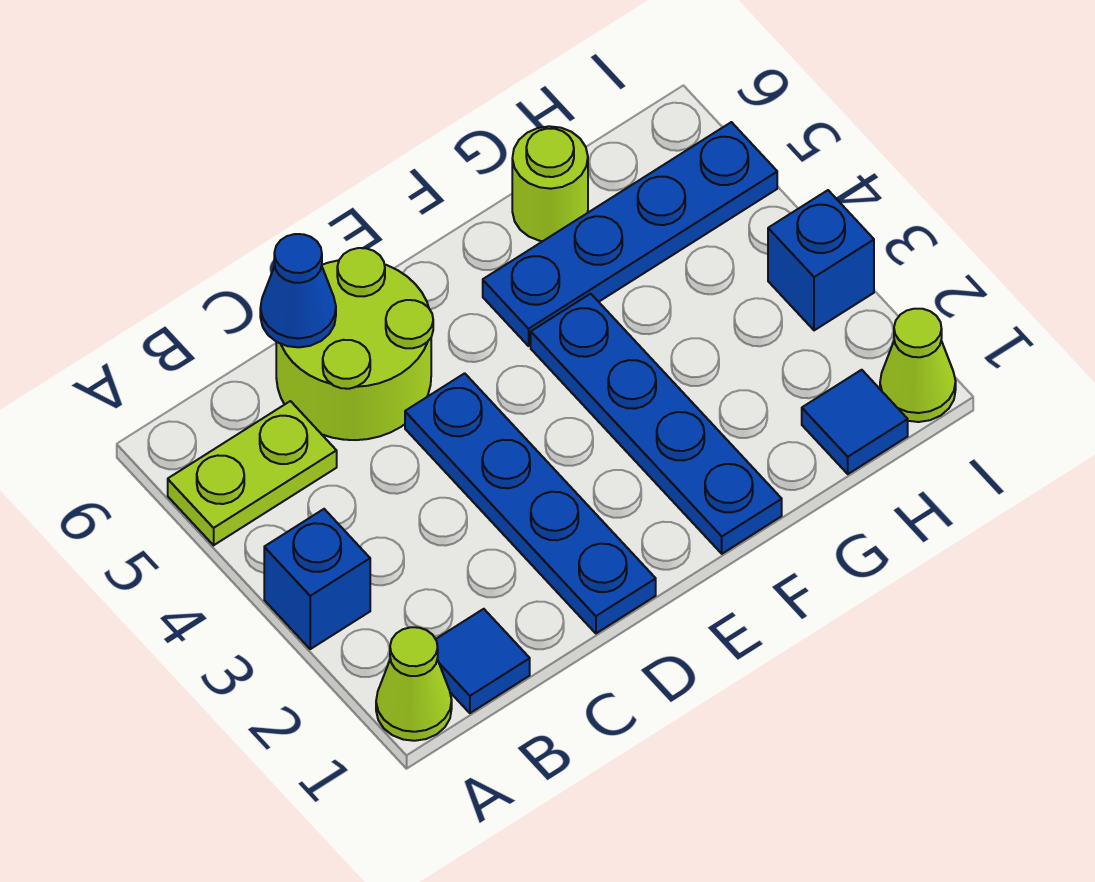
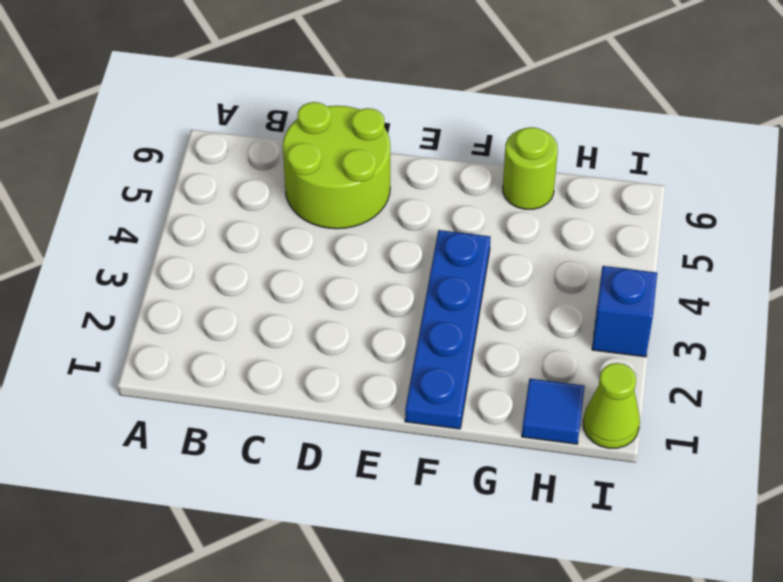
none -> lime 1x1 cone [376,627,452,741]
none -> blue 1x1 brick [264,509,370,649]
none -> lime 1x2 plate [168,401,337,545]

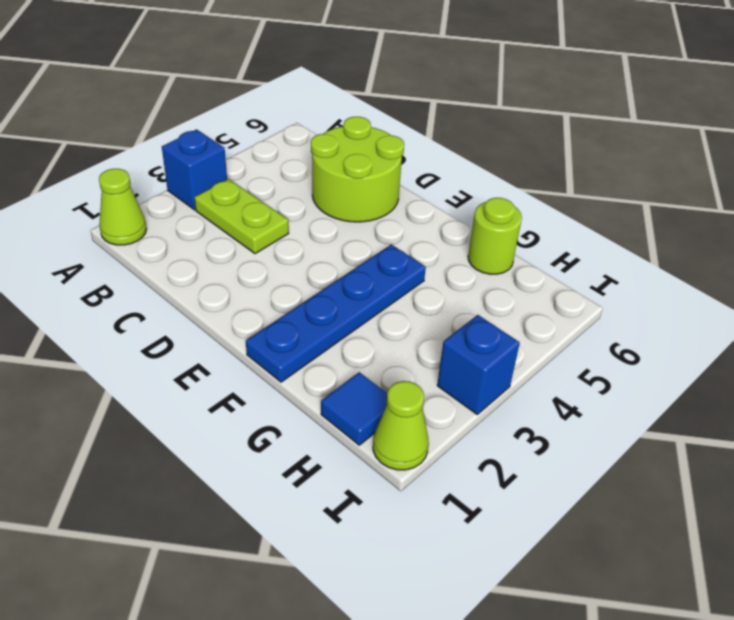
lime 1x2 plate [194,179,289,254] -> lime 1x2 plate moved to [168,401,337,545]
none -> blue 1x1 tile [436,609,530,713]
none -> blue 1x4 plate [405,373,656,633]
none -> blue 1x4 plate [483,122,777,346]

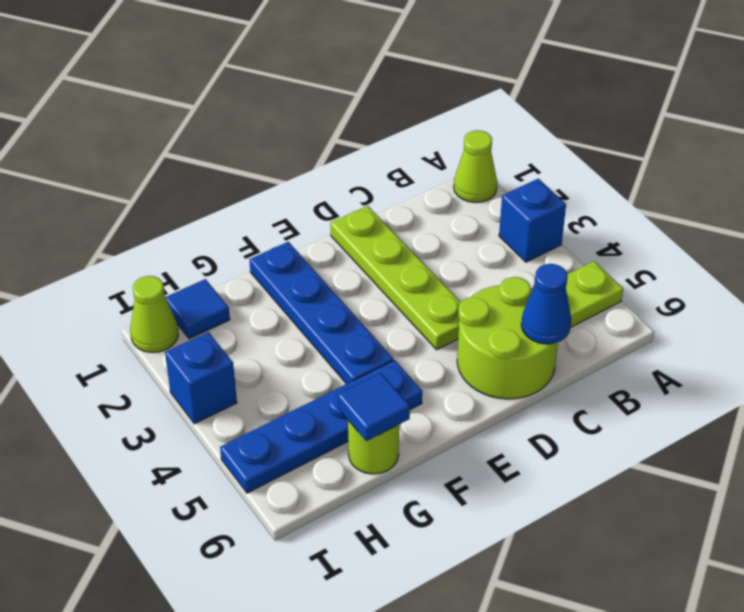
lime 1x4 plate [330,206,461,350] -> blue 1x4 plate [405,373,656,633]
blue 1x1 tile [338,373,410,441] -> blue 1x1 tile moved to [436,609,530,713]

